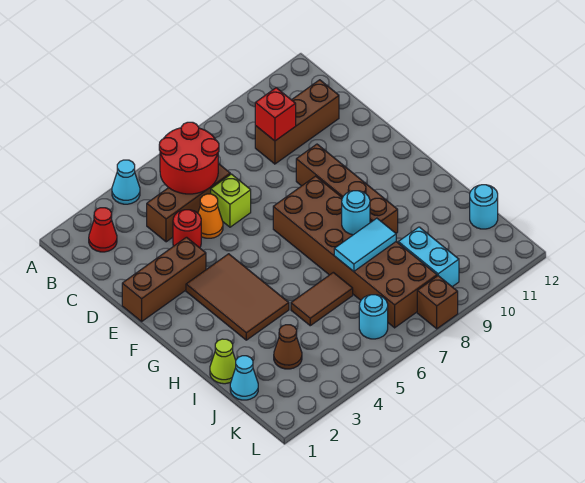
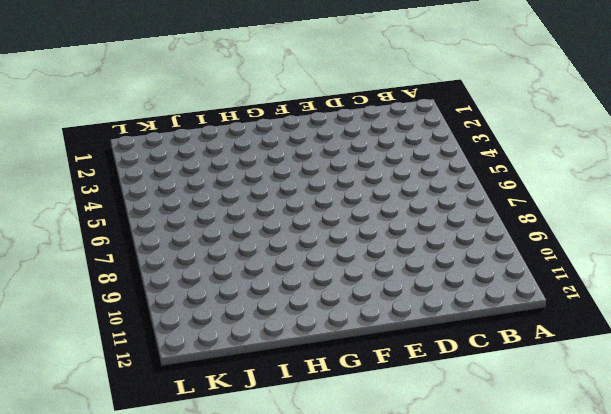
none -> cyan 1x1 cone [112,160,140,204]
none -> red 1x1 cone [89,208,117,252]
none -> brown 1x3 brick [147,164,230,242]

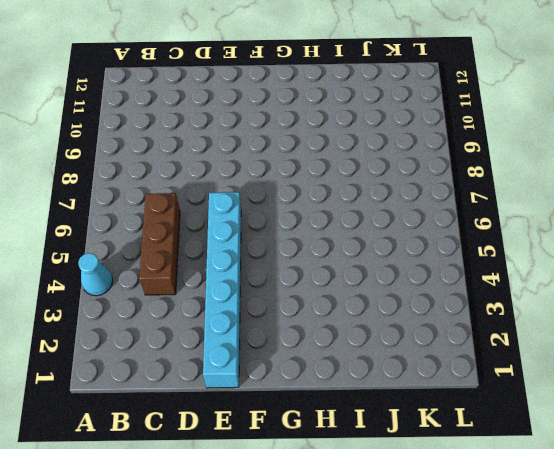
cyan 1x6 brick [203,192,241,388] -> brown 1x3 brick [122,237,206,321]
none -> red 1x1 cone [89,208,117,252]
none -> brown 1x3 brick [255,80,339,164]
none -> red 1x1 round brick [173,210,201,248]

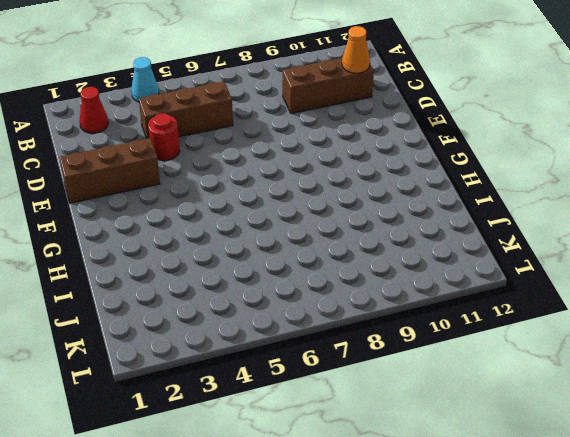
orange 1x1 cone [342,26,370,73] -> orange 1x1 cone moved to [198,194,223,238]
none -> lime 1x1 brick [211,174,251,227]
none -> brown 1x4 brick [296,144,398,233]
none -> brown 2x3 tile [186,254,289,340]

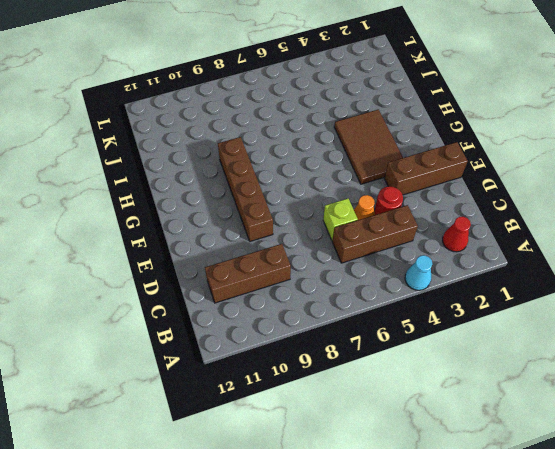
none -> brown 2x6 brick [273,176,437,328]
none -> lime 1x1 cone [210,339,236,384]
none -> brown 1x2 tile [291,272,353,326]

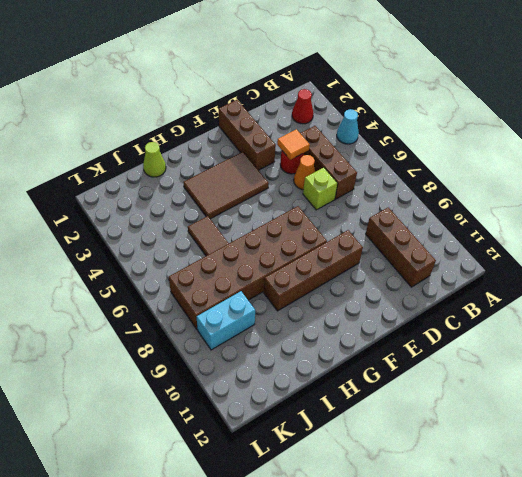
orange 1x1 tile [277,129,310,160] -> none
none -> cyan 1x1 cone [230,356,258,400]
none -> brown 1x1 cone [274,325,302,369]
none -> cyan 1x1 round brick [470,185,498,229]

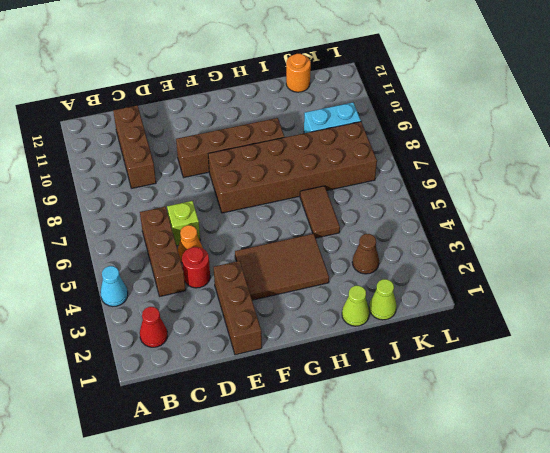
lime 1x1 cone [369,279,397,320] -> cyan 1x1 cone [230,356,258,400]
orange 1x1 round brick [286,54,311,92] -> cyan 1x1 round brick [470,185,498,229]
none -> cyan 1x1 round brick [359,295,388,339]
none -> brown 1x1 brick [417,276,458,329]
none -> red 2x2 round brick [159,122,219,194]

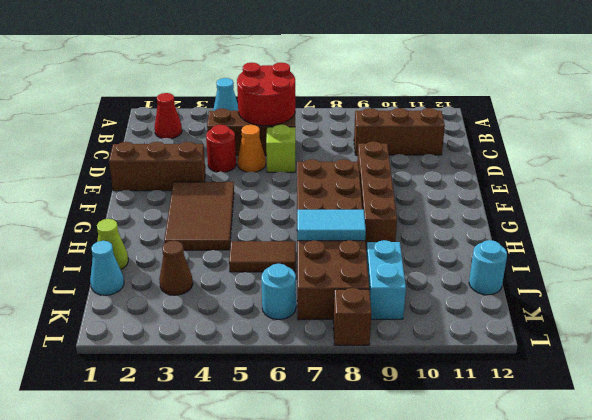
none -> red 1x1 brick [255,88,296,141]
none -> cyan 1x1 round brick [342,191,370,235]

